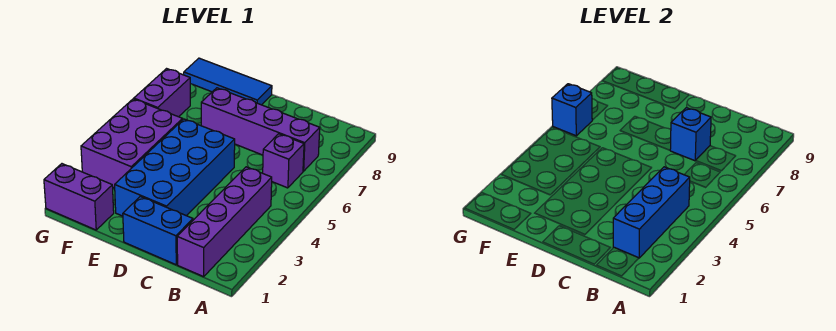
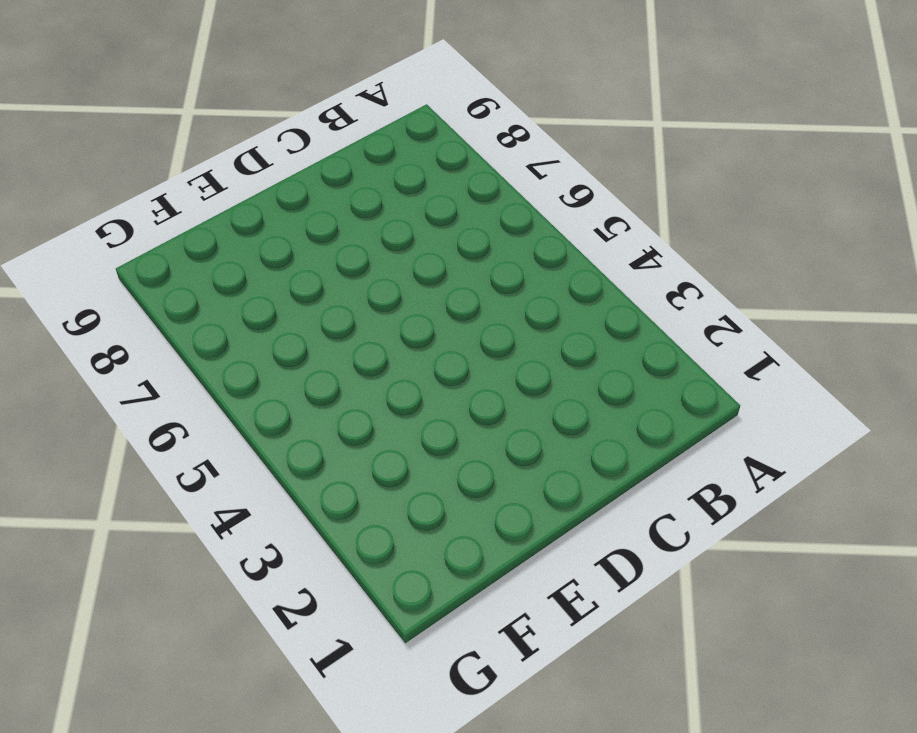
none -> purple 1x4 brick [177,167,272,277]
none -> purple 1x1 brick [263,134,304,188]
none -> purple 1x4 brick [201,88,320,171]

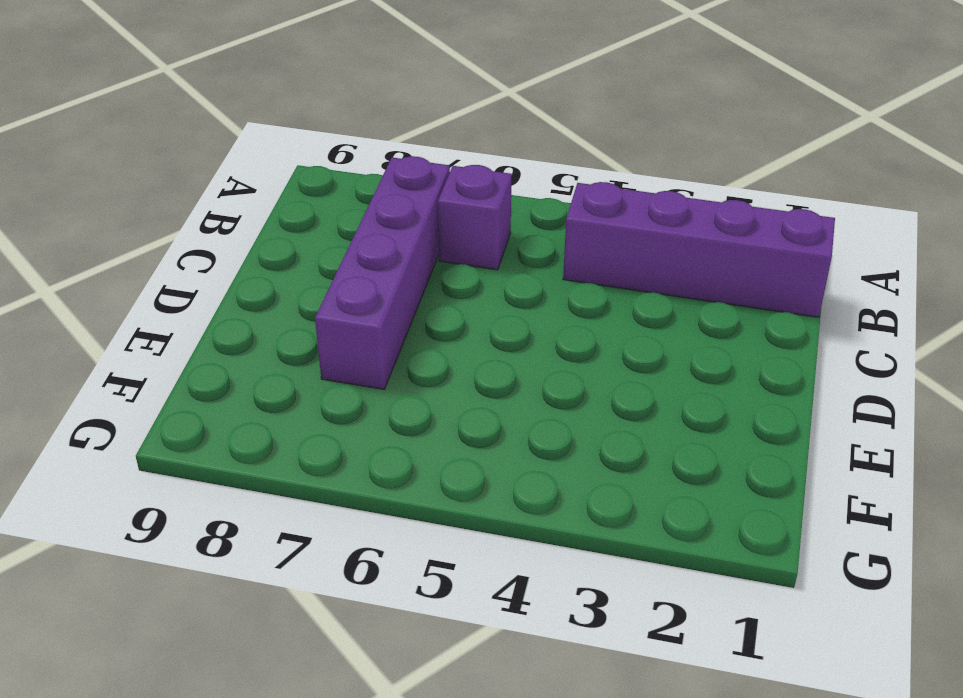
none -> blue 1x2 brick [123,196,193,265]
none -> blue 2x4 brick [115,119,235,216]
none -> blue 1x3 tile [184,58,272,105]

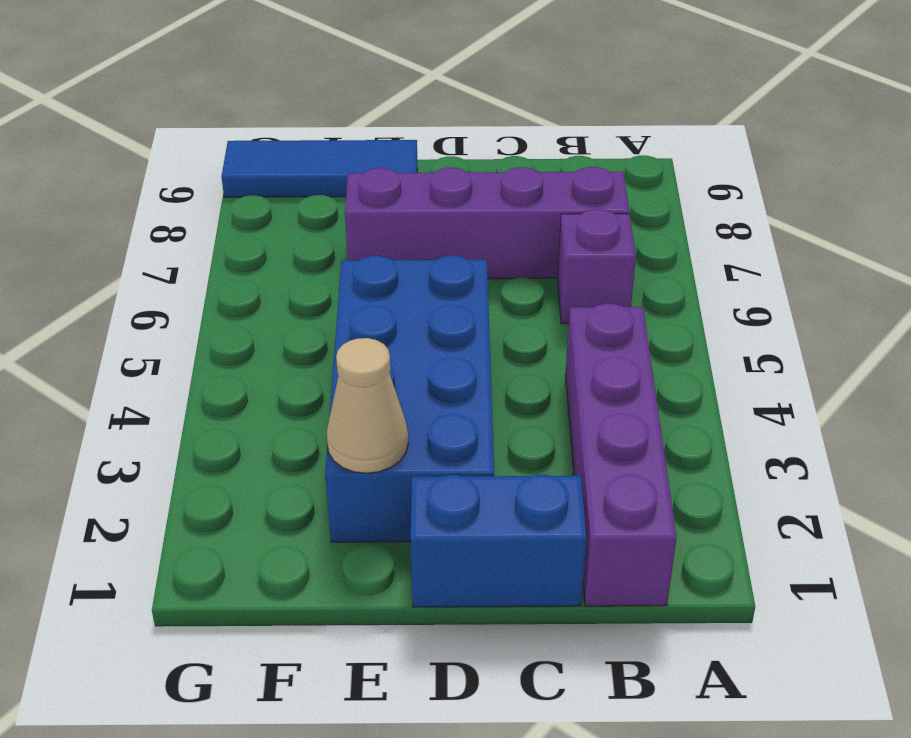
tan 1x1 cone [326,338,408,473] -> none
none -> purple 1x2 brick [44,164,114,230]
none -> purple 2x3 brick [81,99,183,188]
none -> purple 1x2 brick [134,69,190,117]

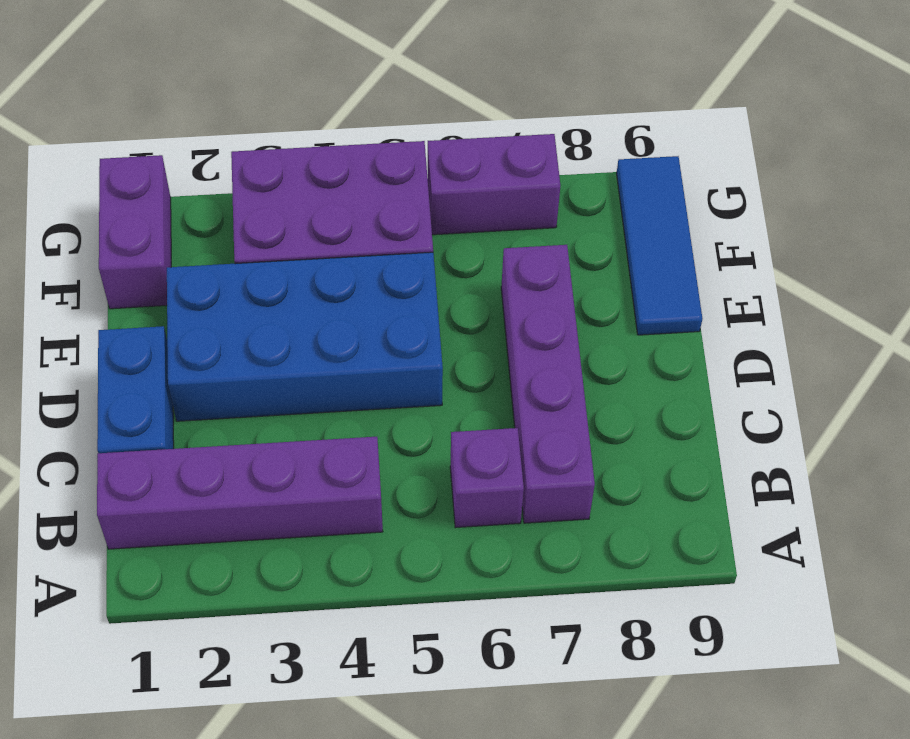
none -> blue 1x3 brick [613,167,690,258]
none -> blue 1x1 brick [670,108,711,161]
none -> blue 1x1 brick [552,84,592,136]

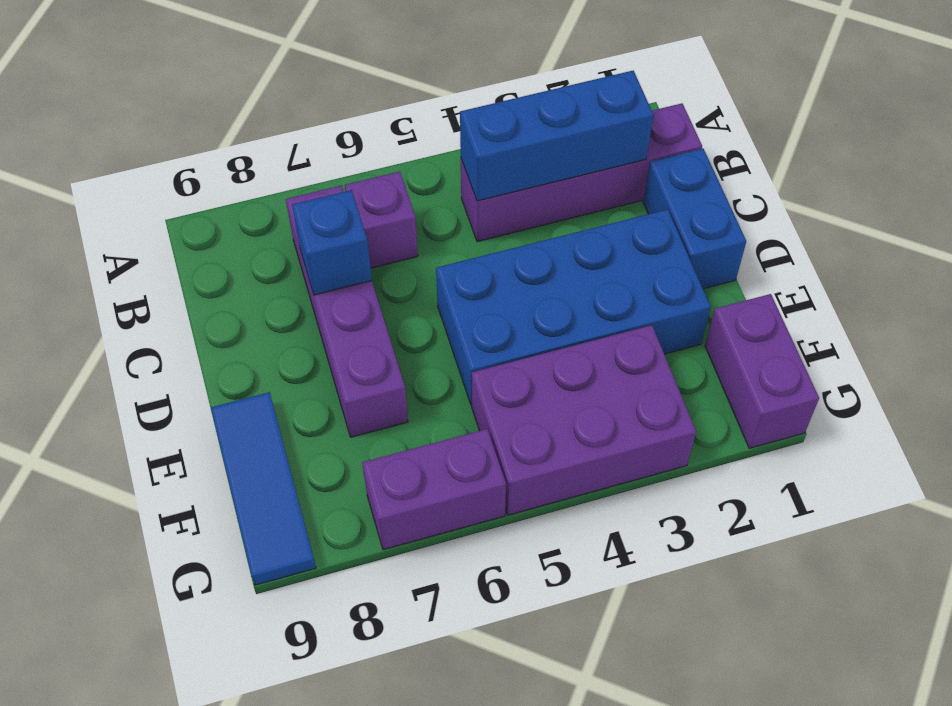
none -> blue 1x1 brick [552,84,592,136]

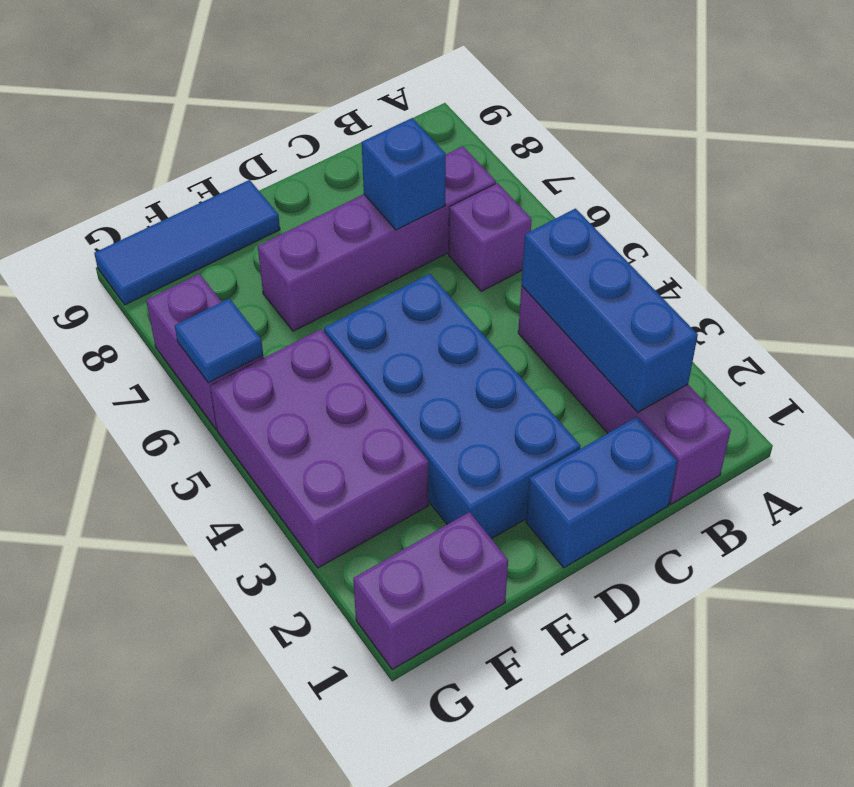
blue 1x1 tile [175,298,263,383] -> blue 1x1 brick [552,84,592,136]

